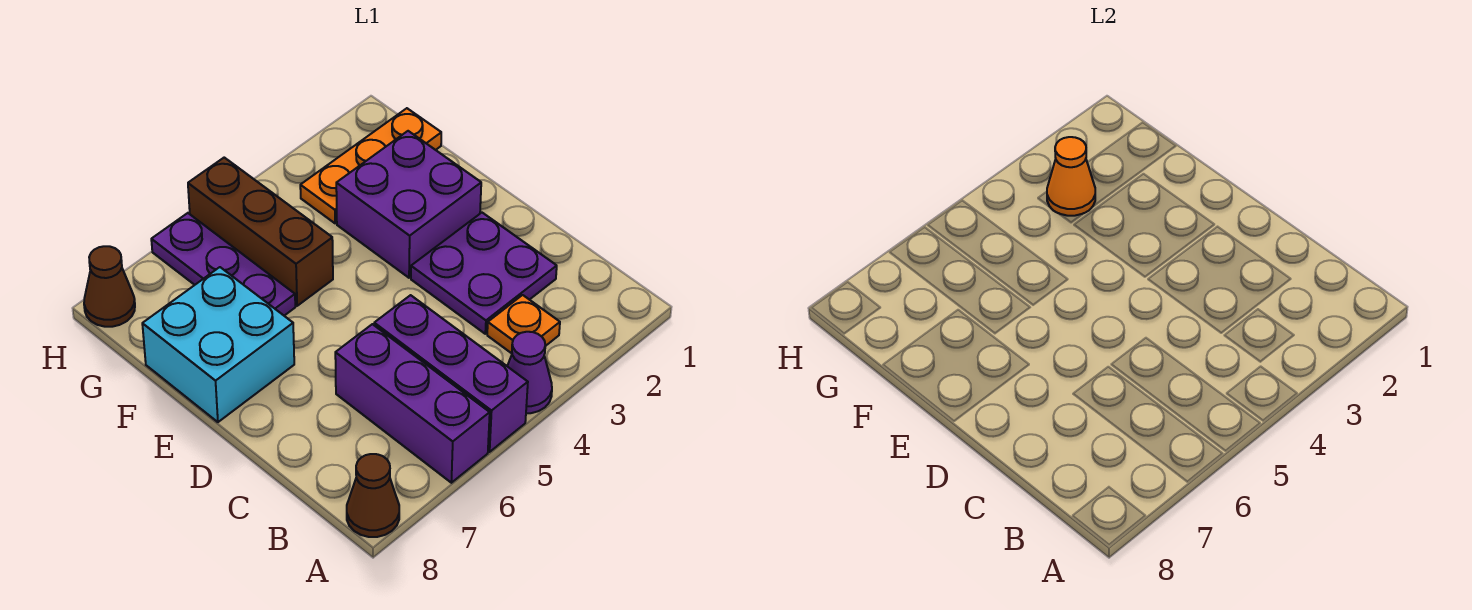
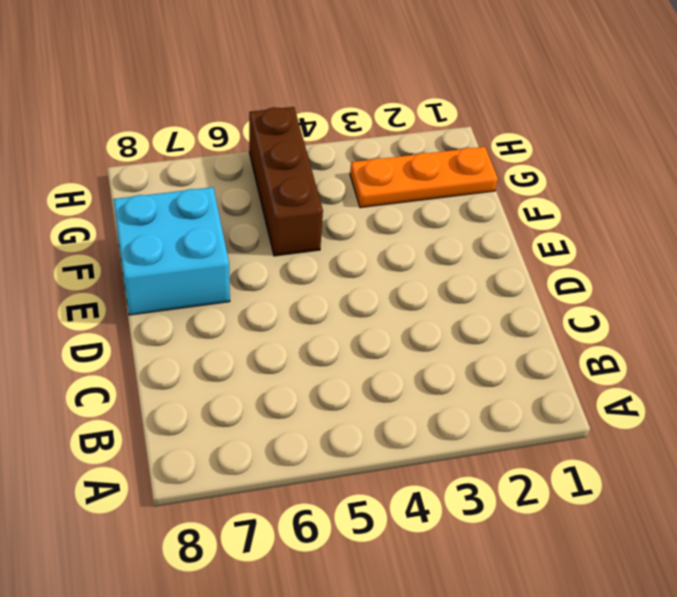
none -> purple 1x1 cone [507,332,552,413]
none -> purple 1x3 brick [374,295,528,452]
none -> purple 1x3 brick [335,324,490,483]

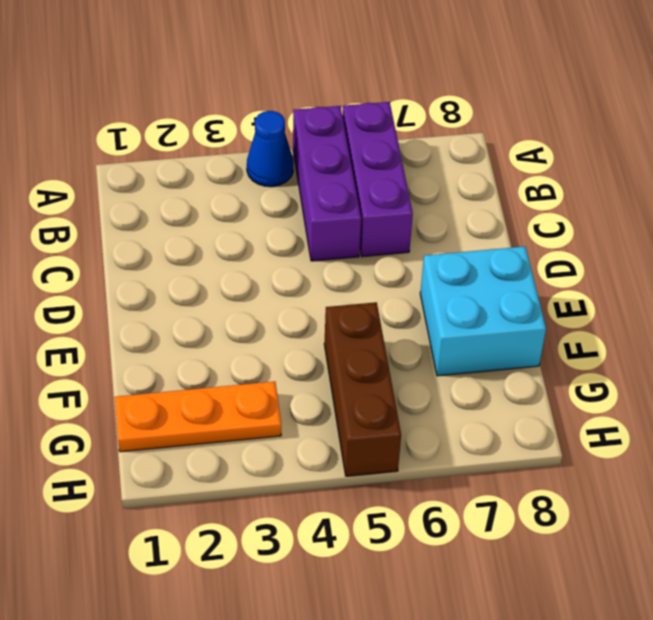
blue 1x1 cone [247,111,293,187] -> purple 1x1 cone [507,332,552,413]
none -> brown 1x1 cone [347,454,399,537]
none -> orange 1x1 plate [487,295,560,353]
none -> purple 2x2 plate [411,213,557,334]

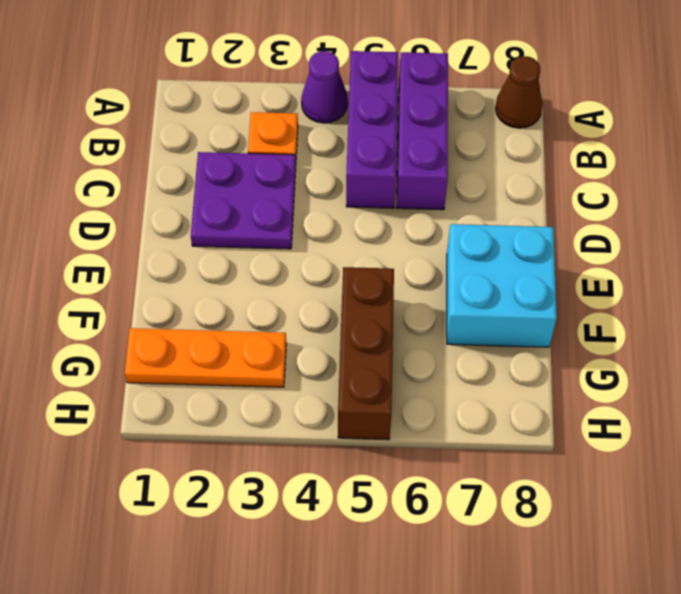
none -> purple 2x2 brick [336,131,481,278]
none -> purple 1x3 plate [151,213,295,316]
none -> brown 1x1 cone [84,246,135,327]

